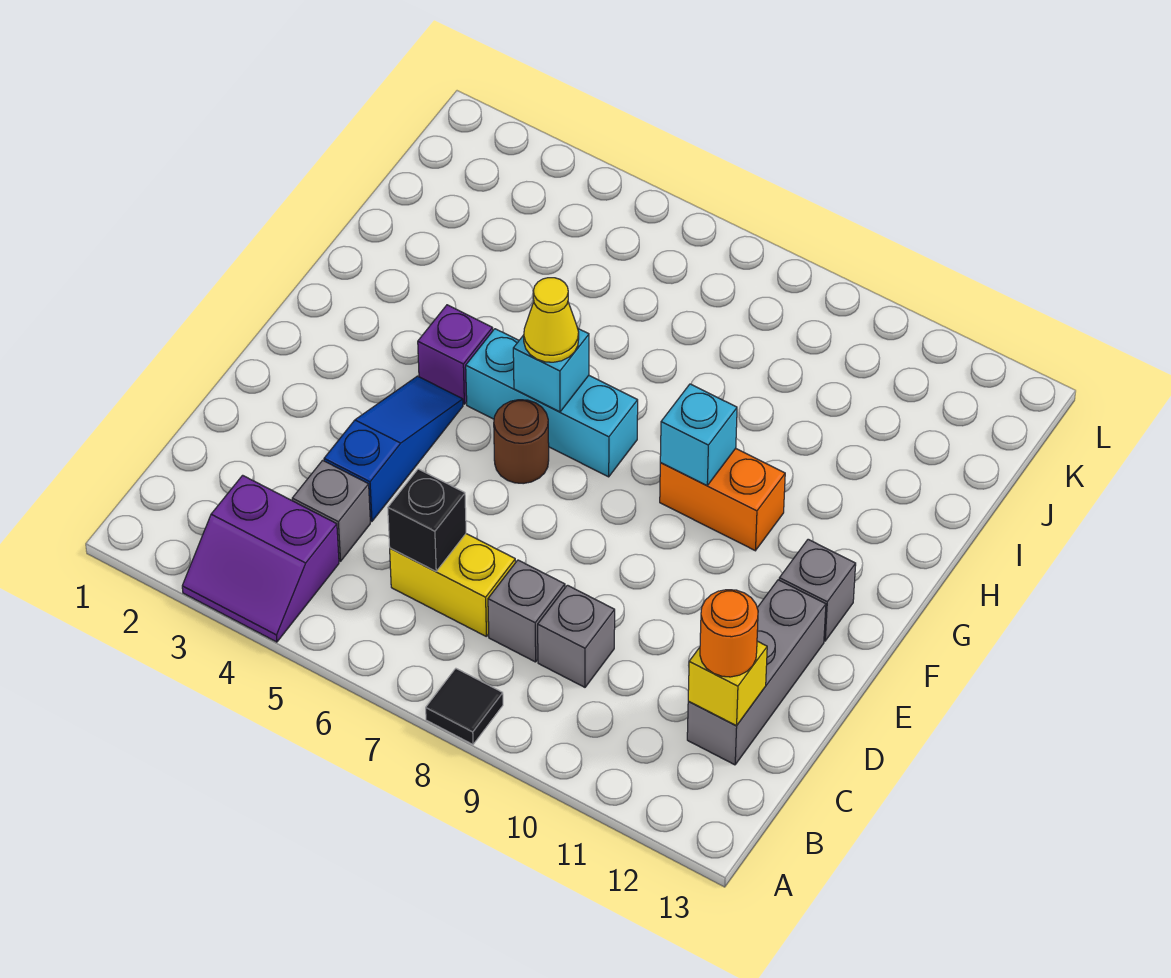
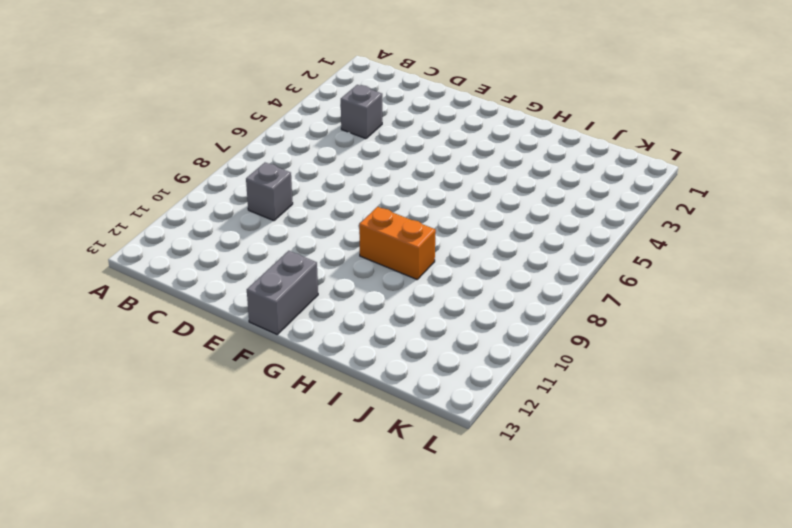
grey 1x2 brick [247,251,318,334] -> grey 1x1 brick [779,539,856,641]
orange 1x2 brick [359,207,436,279] -> orange 1x2 brick turned to [660,448,785,551]
none -> purple 2x2 slope [182,475,339,642]
none -> black 1x1 tile [426,669,503,744]
none -> yellow 1x2 brick [390,534,515,636]

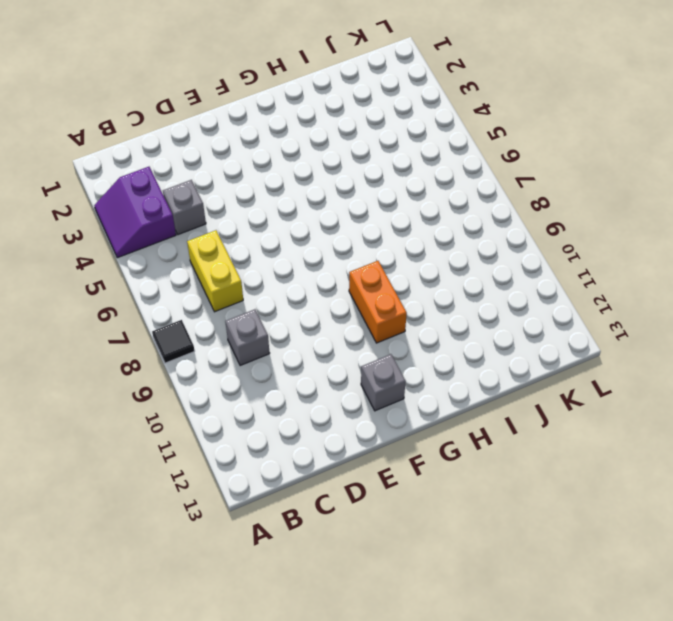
none -> grey 1x1 brick [488,560,565,662]
none -> grey 1x3 brick [687,580,826,765]
none -> blue 1x3 slope [324,376,463,522]

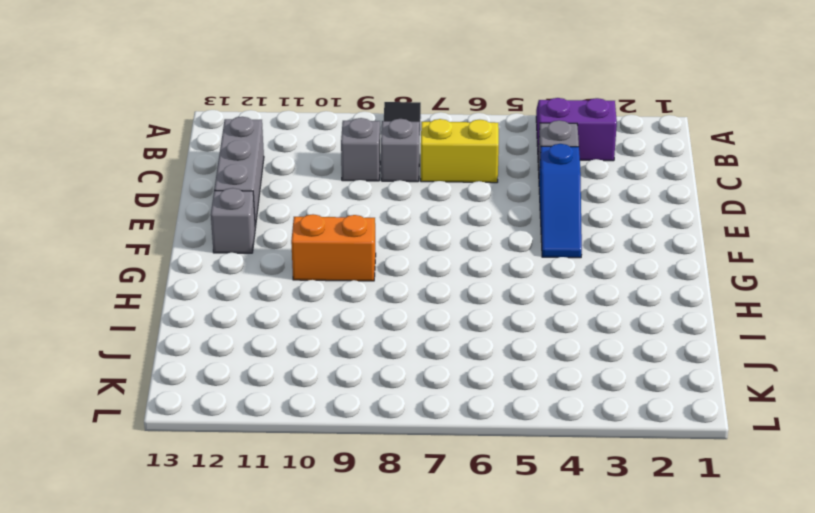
none -> brown 1x1 round brick [494,400,549,484]
none -> purple 1x1 brick [418,305,493,404]
none -> cyan 1x3 brick [466,329,638,477]

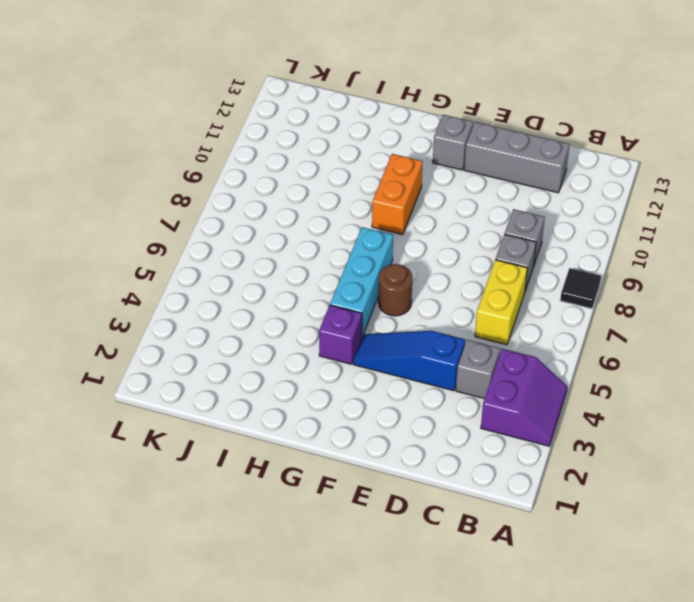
none -> black 1x1 brick [388,469,466,571]
none -> yellow 1x1 brick [688,641,767,726]
none -> cyan 1x1 brick [513,329,589,412]

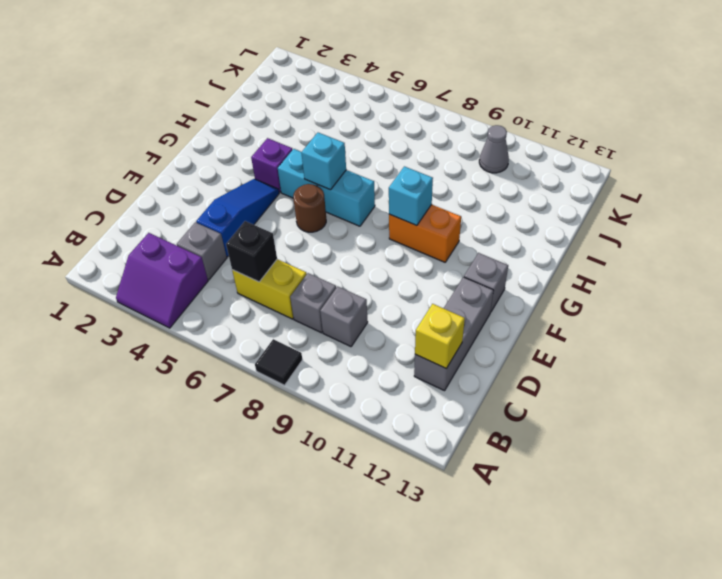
grey 1x1 cone [479,125,509,173] -> none
none -> orange 1x1 round brick [700,590,758,677]
none -> yellow 1x1 cone [524,278,579,362]

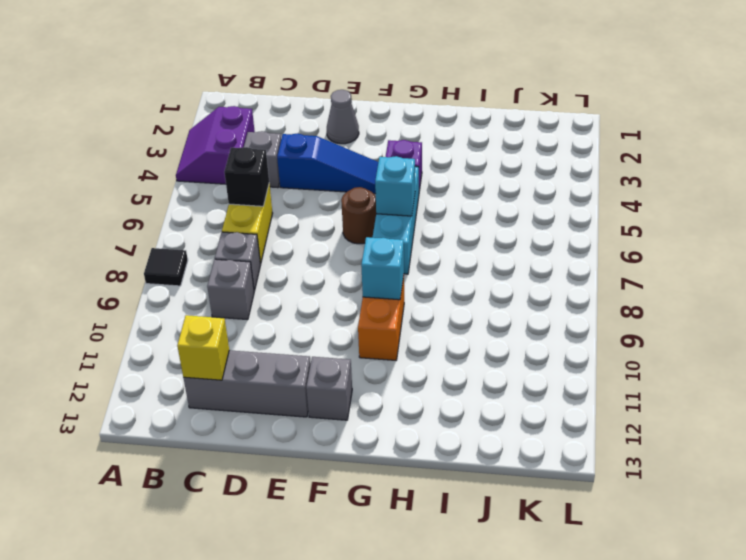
grey 1x1 cone [327,90,359,144] -> none
none -> orange 1x1 round brick [700,590,758,677]
none -> yellow 1x1 cone [524,278,579,362]

